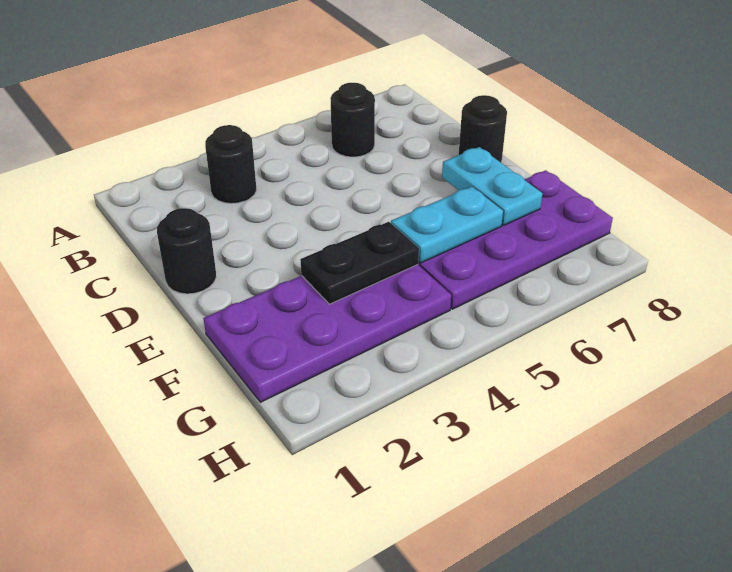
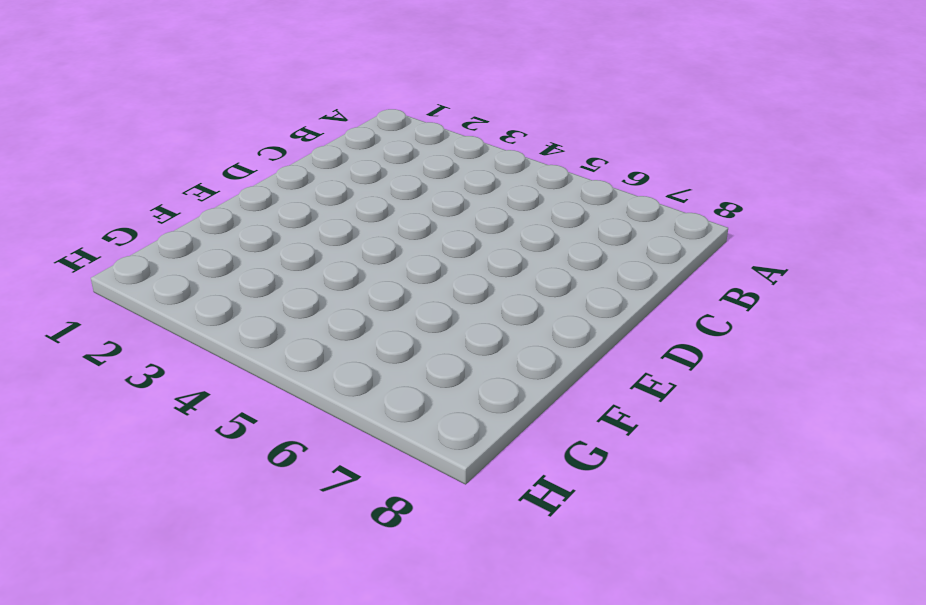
none -> black 1x1 round brick [205,125,256,204]
none -> black 1x1 round brick [330,83,375,157]

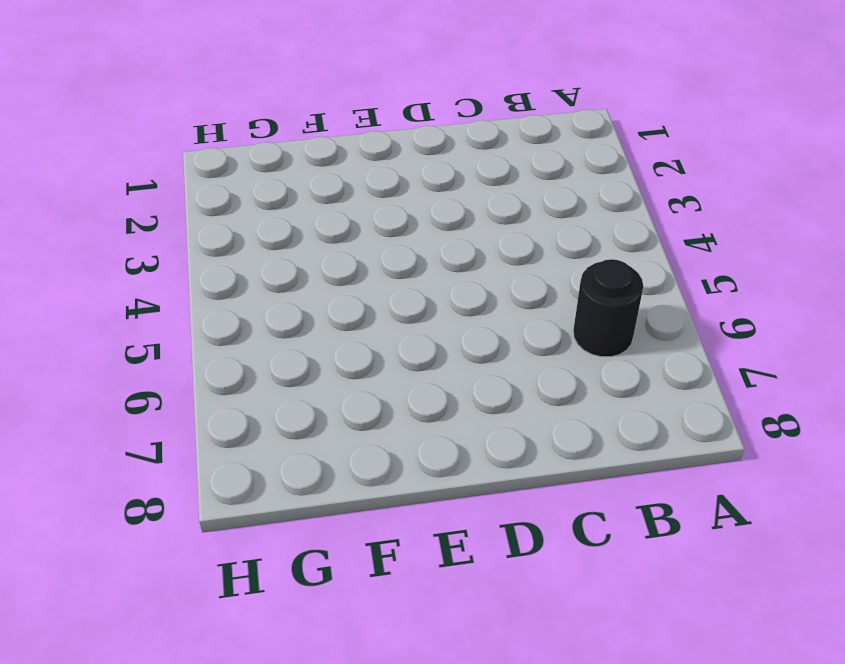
none -> black 1x1 round brick [205,125,256,204]
none -> black 1x1 round brick [157,208,216,294]

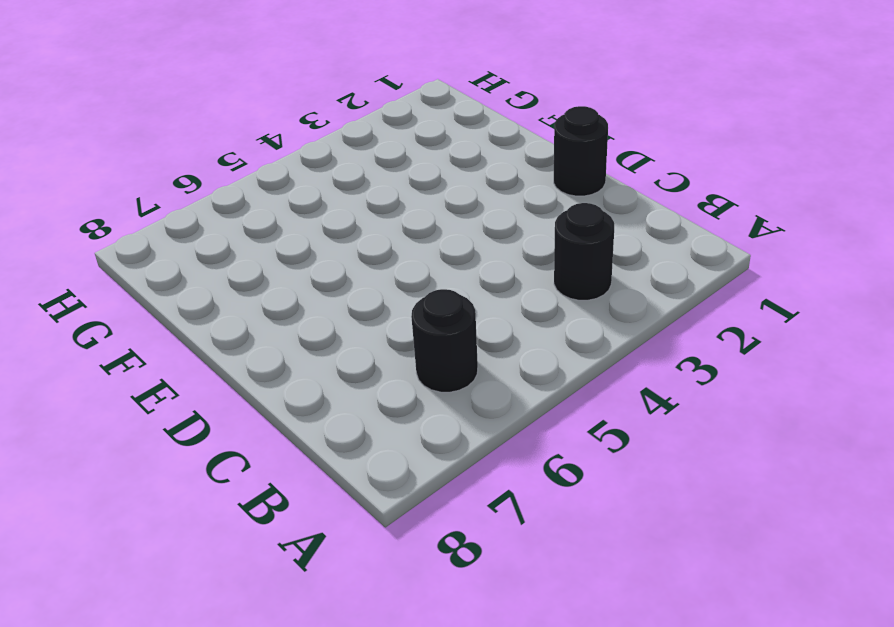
none -> black 1x1 round brick [459,95,507,162]
none -> purple 2x4 plate [203,265,451,402]

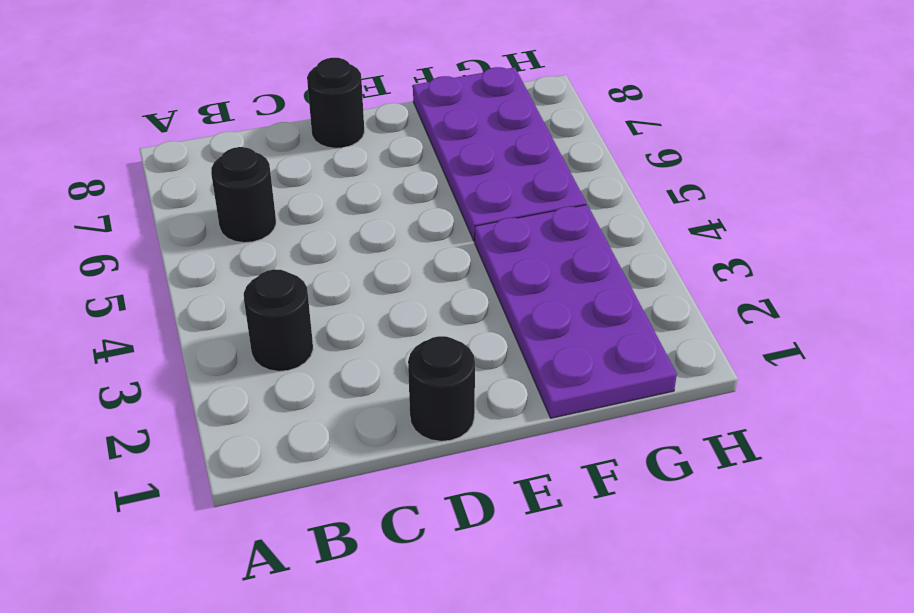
none -> cyan 1x2 plate [442,147,543,226]
none -> black 1x2 plate [300,222,419,304]

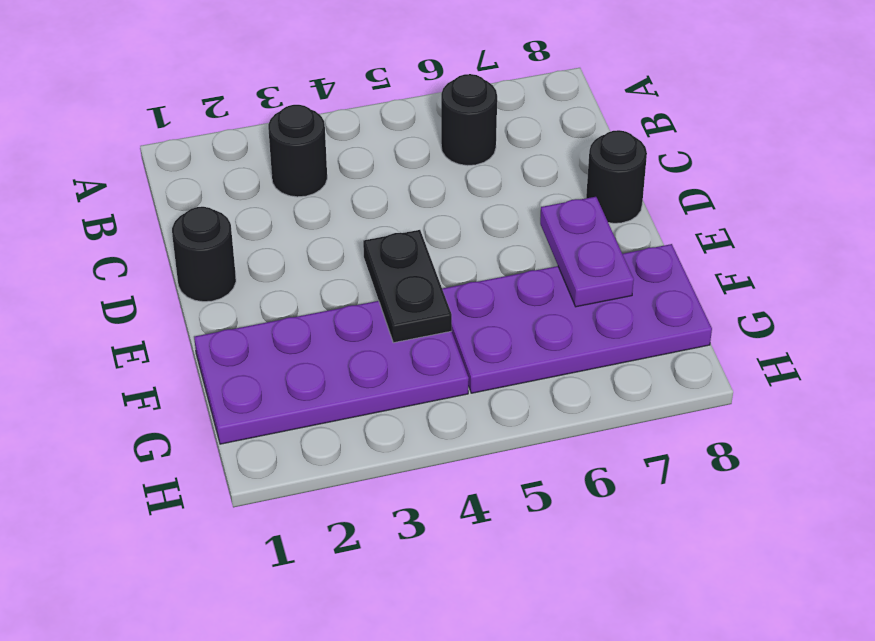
black 1x2 plate [363,230,452,343] -> black 1x2 plate turned to [300,222,419,304]
purple 1x2 plate [540,197,634,307] -> cyan 1x2 plate [442,147,543,226]
none -> cyan 1x2 plate [391,187,503,263]

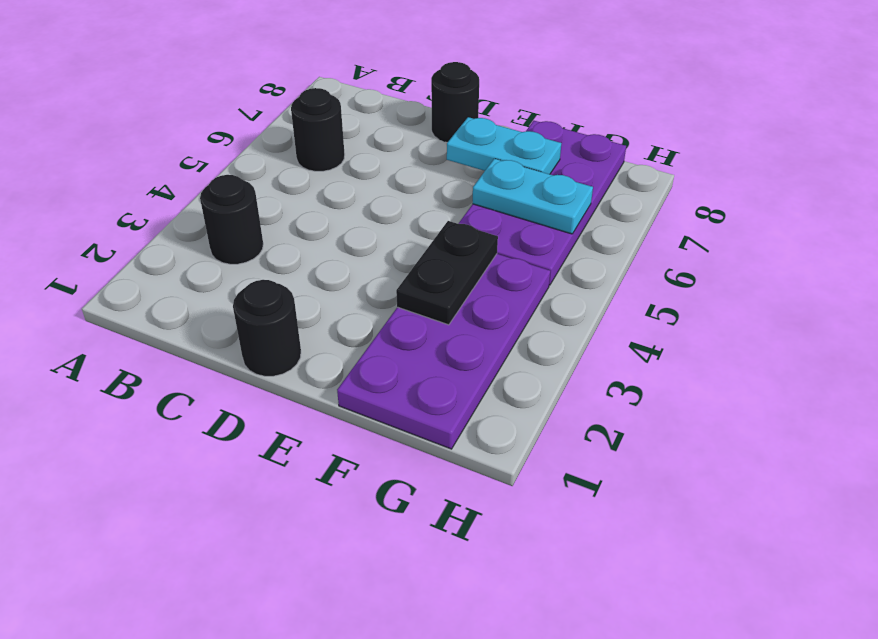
cyan 1x2 plate [472,159,593,234] -> cyan 1x2 plate turned to [391,187,503,263]

